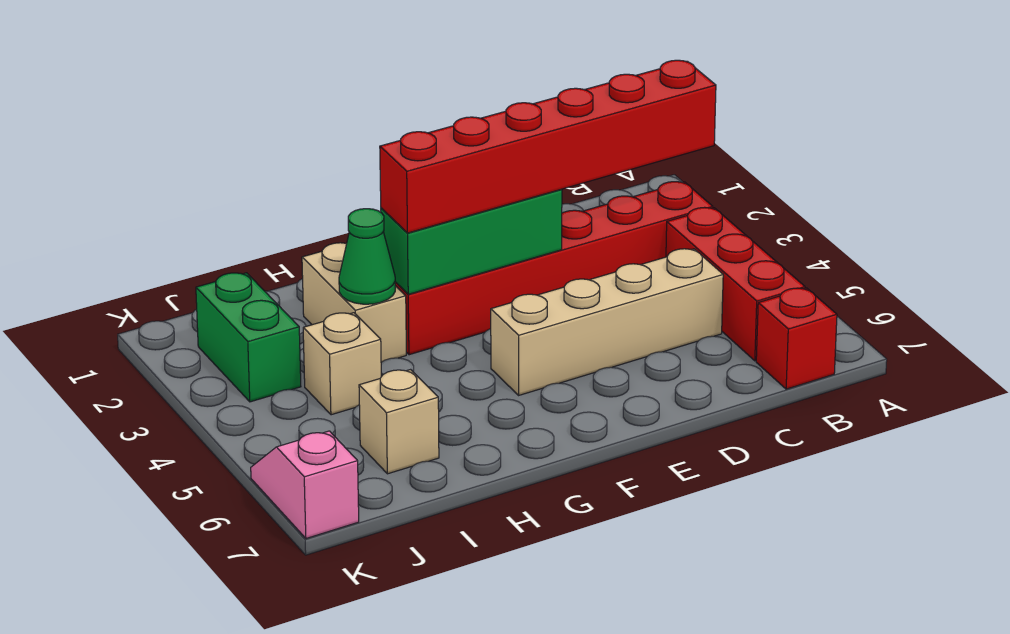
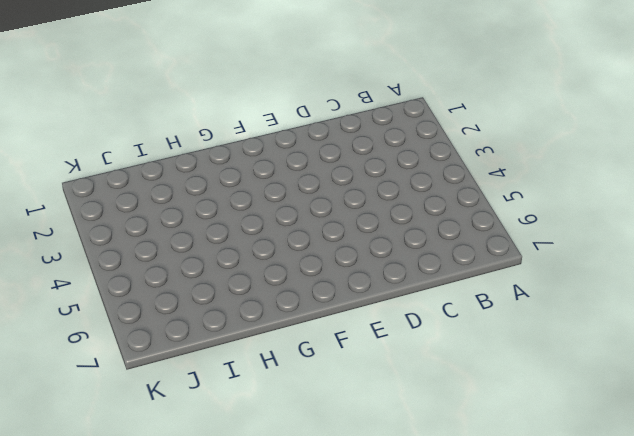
none -> red 1x6 brick [395,182,713,355]
none -> red 1x3 brick [666,207,805,361]
none -> red 1x1 brick [756,288,837,389]

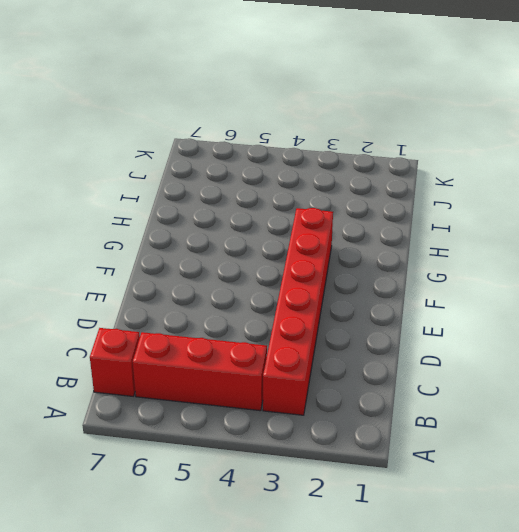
none -> tan 1x4 brick [491,249,723,395]
none -> tan 1x2 brick [302,243,406,362]
none -> tan 1x1 brick [303,313,381,415]

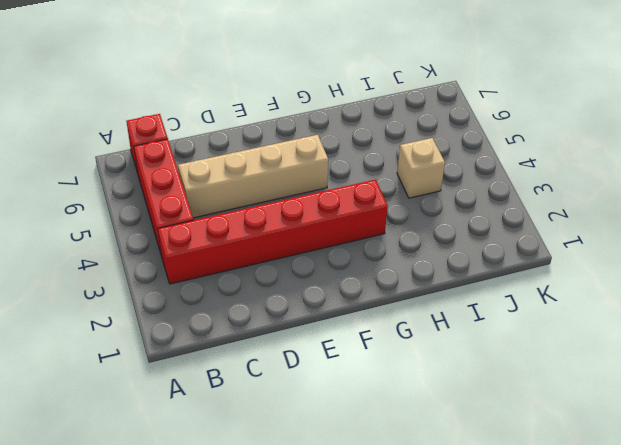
none -> tan 1x2 brick [302,243,406,362]
none -> tan 1x1 brick [359,370,439,474]
none -> green 1x2 brick [196,273,301,402]

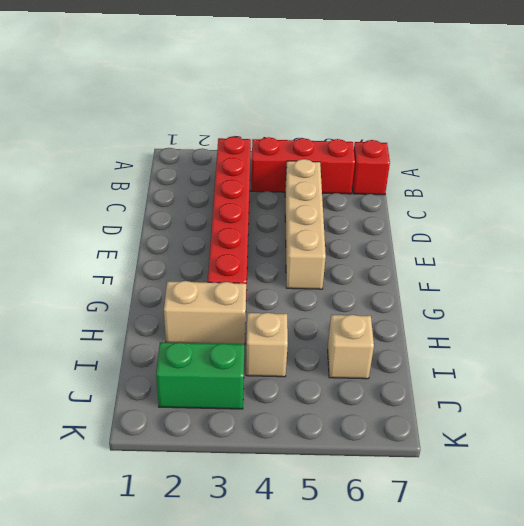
none -> pink 1x2 slope [251,431,359,538]
none -> green 1x3 brick [381,189,562,294]
none -> green 1x1 cone [339,209,395,304]

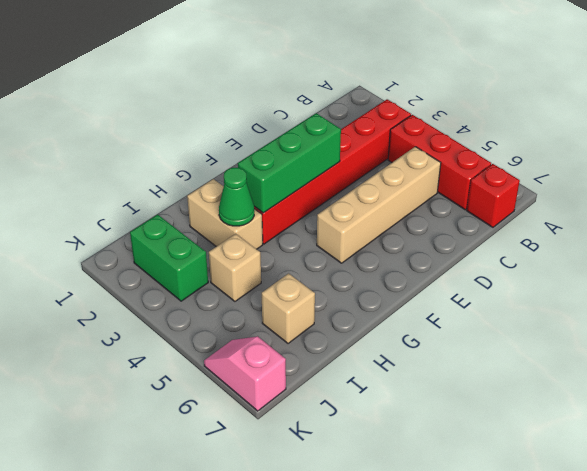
none -> red 1x6 brick [380,60,716,233]

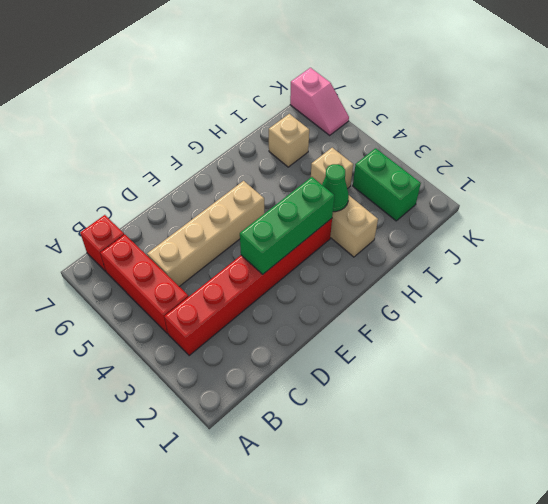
none -> red 1x6 brick [380,60,716,233]

